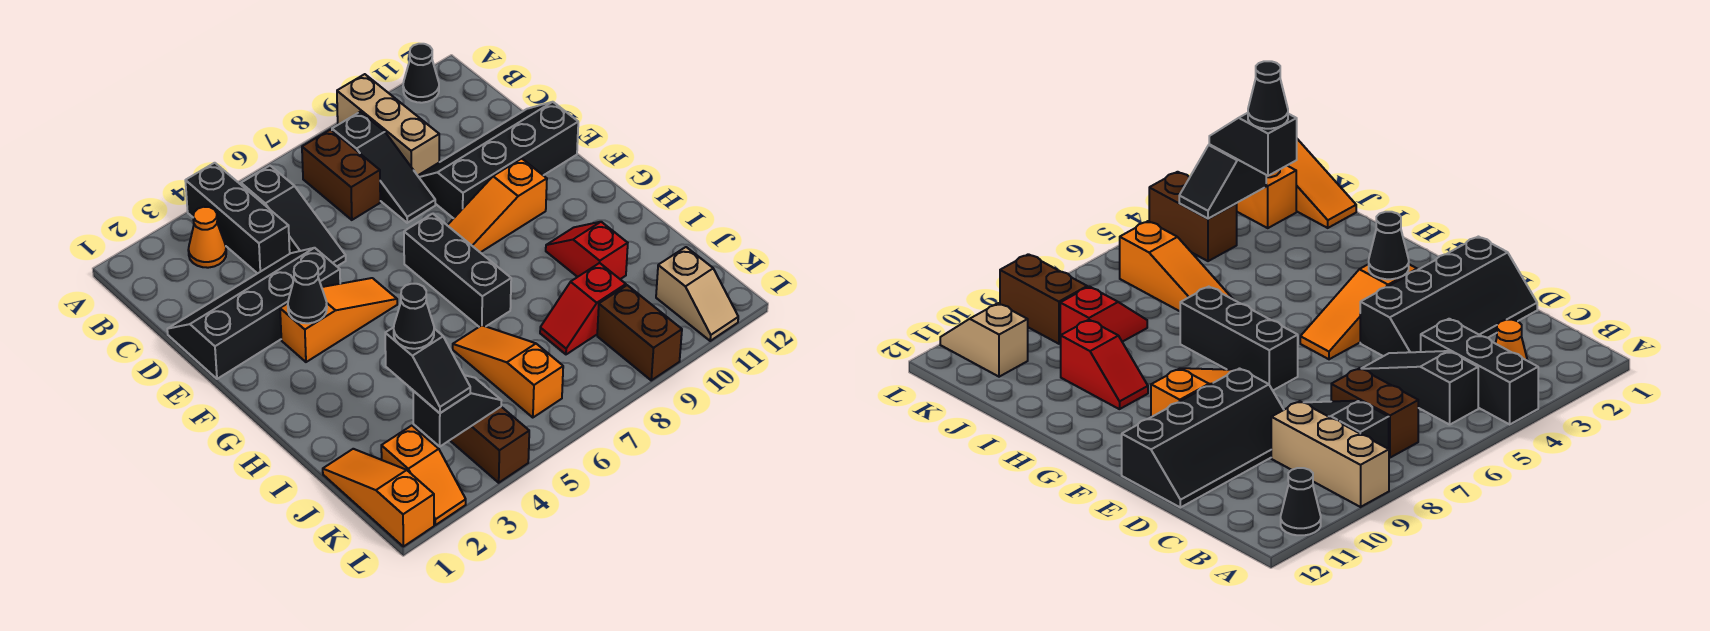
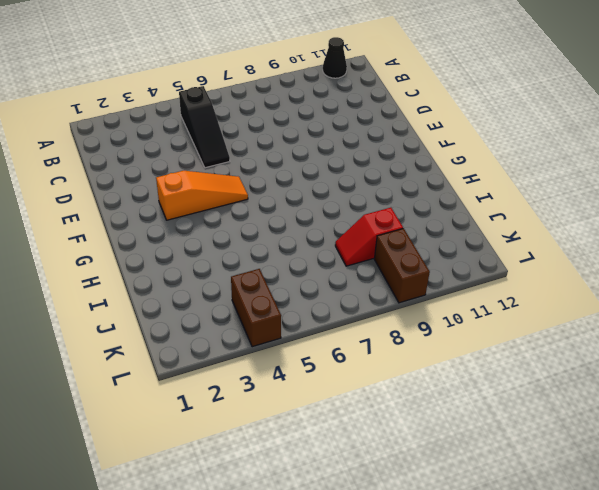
none -> black 1x3 brick [185,163,290,273]
none -> tan 1x3 brick [337,74,439,176]
none -> orange 1x1 cone [188,207,226,268]

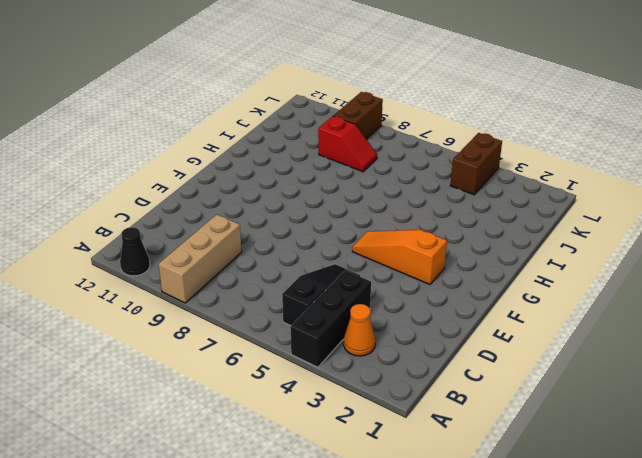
none -> brown 1x2 brick [302,129,380,220]
none -> black 1x3 slope [332,112,435,223]
none -> black 2x4 slope [167,248,340,379]

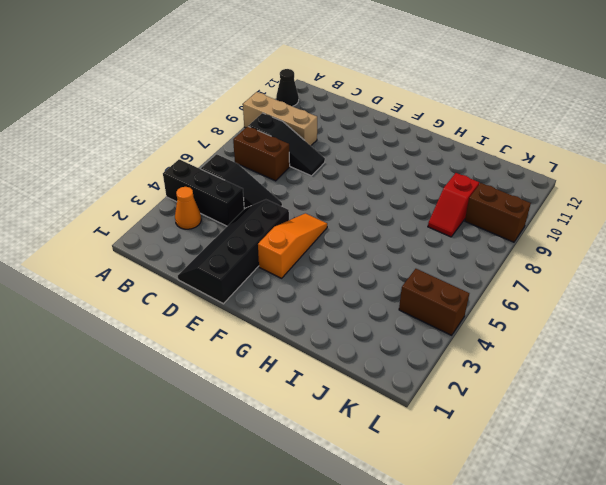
none -> black 2x4 slope [418,102,578,218]
none -> black 1x3 brick [404,214,511,327]
none -> orange 1x3 slope [447,159,547,252]

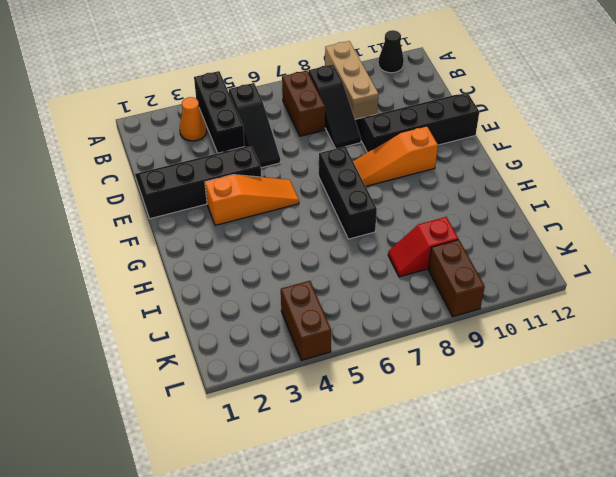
none -> red 1x2 slope [546,222,628,279]
none -> orange 1x3 slope [453,325,563,418]
none -> orange 1x3 slope [323,449,434,547]

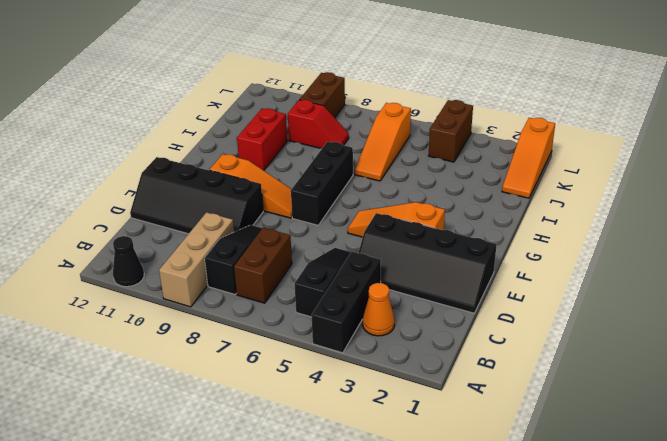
red 1x2 brick [237,108,287,170] -> red 1x2 slope [546,222,628,279]
none -> orange 1x2 slope [381,426,466,525]
none -> tan 1x2 slope [656,247,738,341]
none -> black 1x1 cone [288,261,327,323]

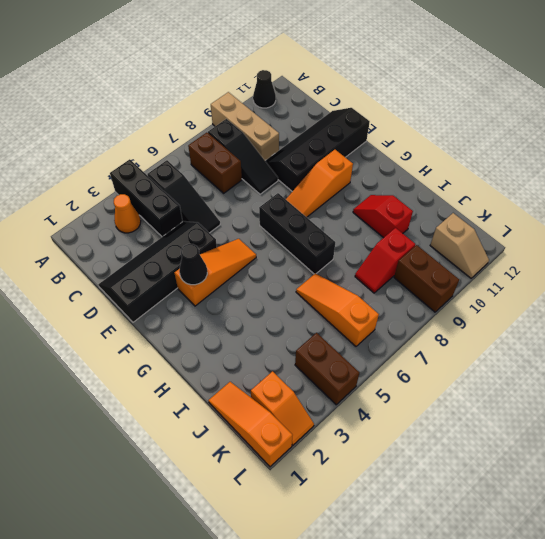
none -> black 1x2 slope [413,375,501,446]
none -> black 1x2 slope [385,327,470,413]
none -> black 1x1 cone [394,284,434,349]

